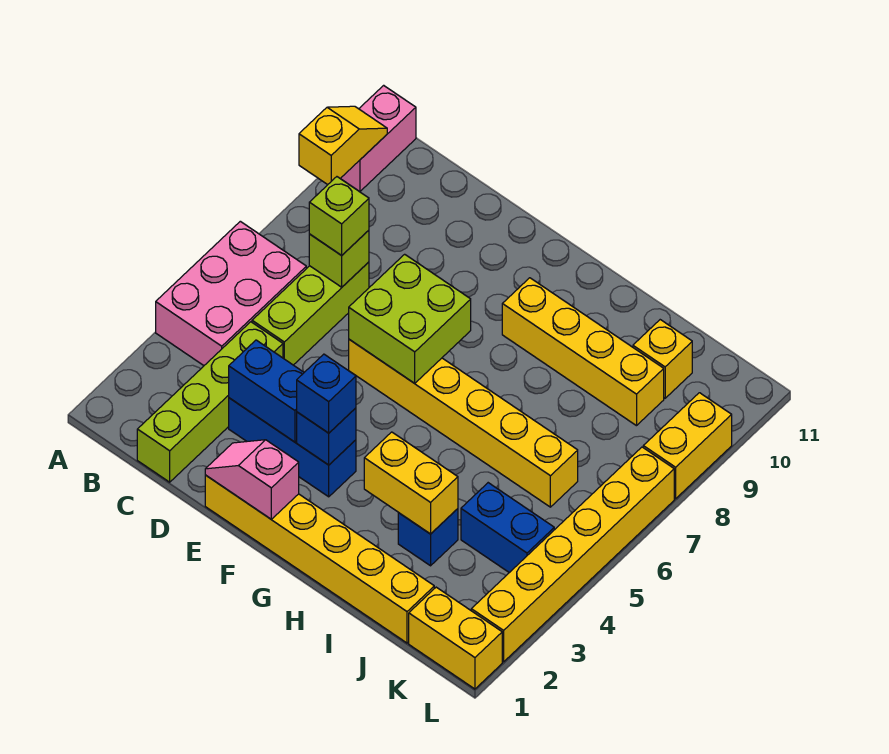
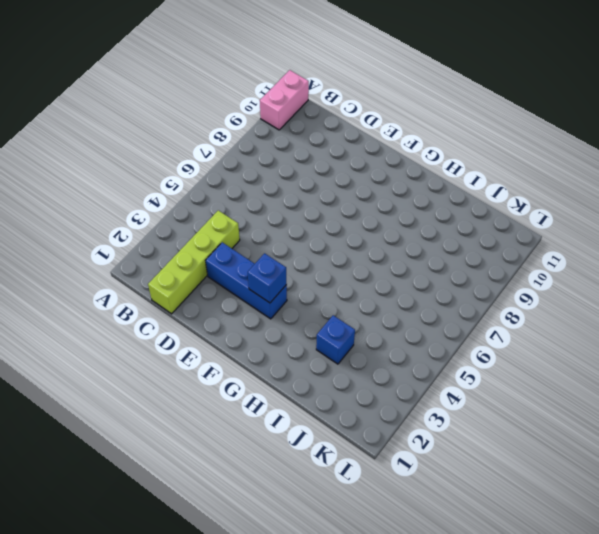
none -> pink 2x3 brick [156,221,306,366]
none -> lime 1x3 brick [252,262,369,365]
none -> yellow 1x6 brick [205,475,434,643]

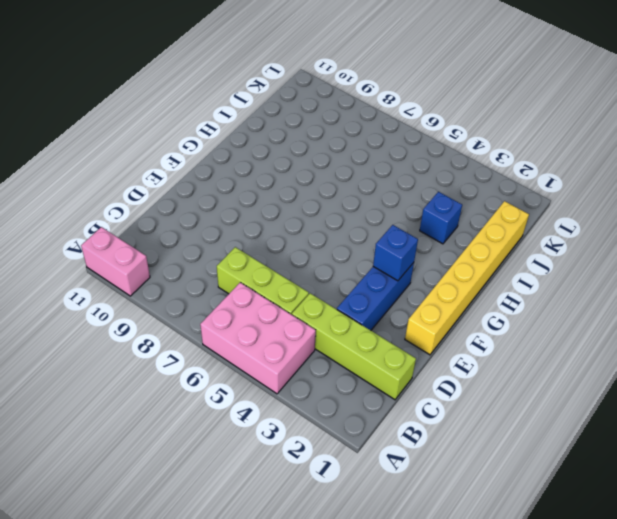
none -> yellow 1x6 brick [349,339,578,507]
none -> yellow 1x4 brick [502,278,664,426]
none -> blue 1x2 brick [461,483,554,573]

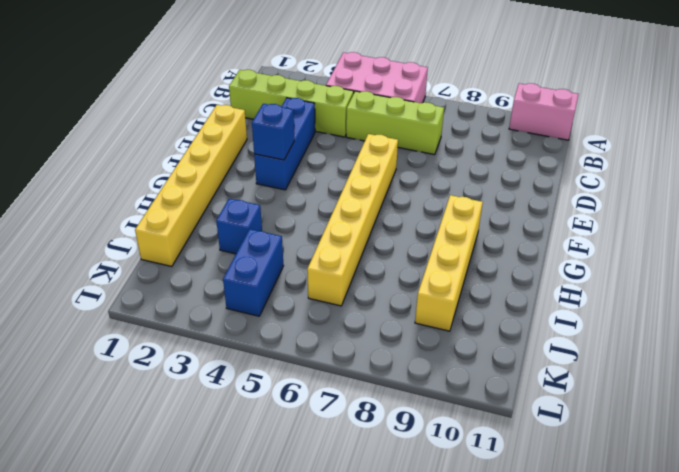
none -> yellow 1x1 brick [633,320,692,398]
none -> yellow 1x2 brick [409,587,502,689]
none -> yellow 1x6 brick [471,447,674,662]

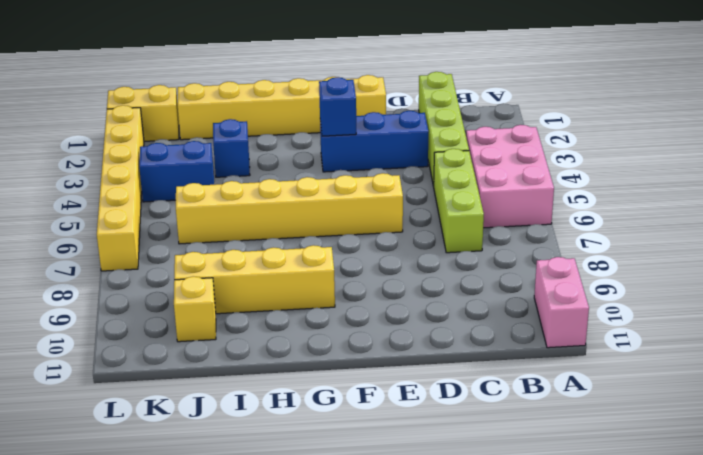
none -> yellow 1x2 brick [643,393,732,499]
none -> yellow 1x2 slope [299,106,387,185]
none -> lime 1x1 brick [309,230,369,287]

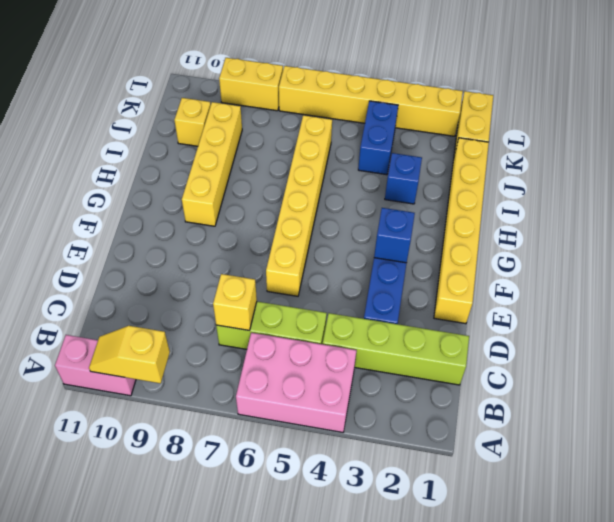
yellow 1x1 brick [213,274,257,331] -> lime 1x1 brick [309,230,369,287]
none -> blue 1x2 brick [229,340,304,442]
none -> pink 1x2 slope [205,440,299,519]
none -> lime 2x2 brick [349,254,471,383]

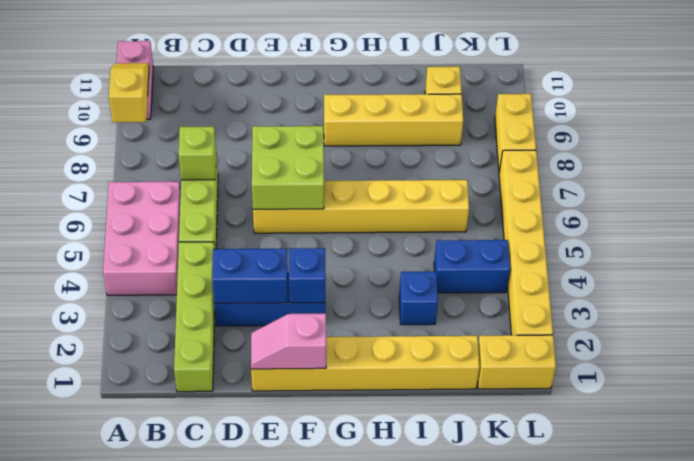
none -> yellow 1x2 brick [364,432,458,534]
none -> lime 1x1 brick [309,177,369,255]
none -> blue 1x1 brick [297,354,356,433]

